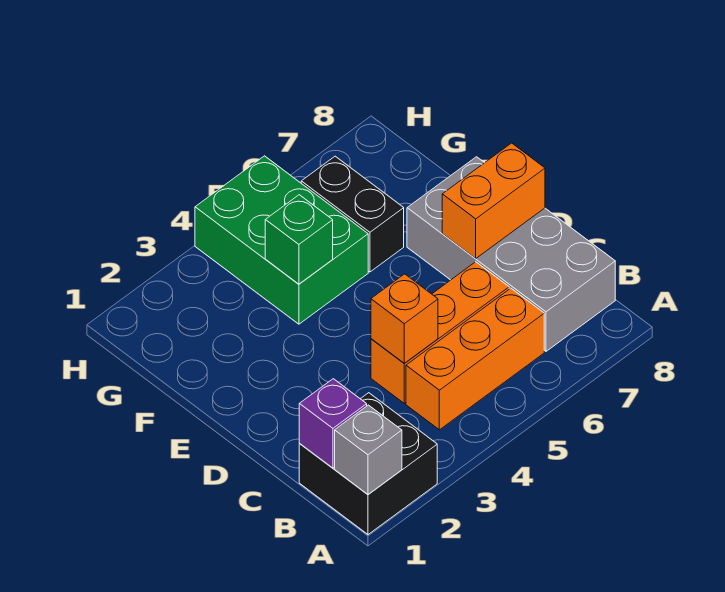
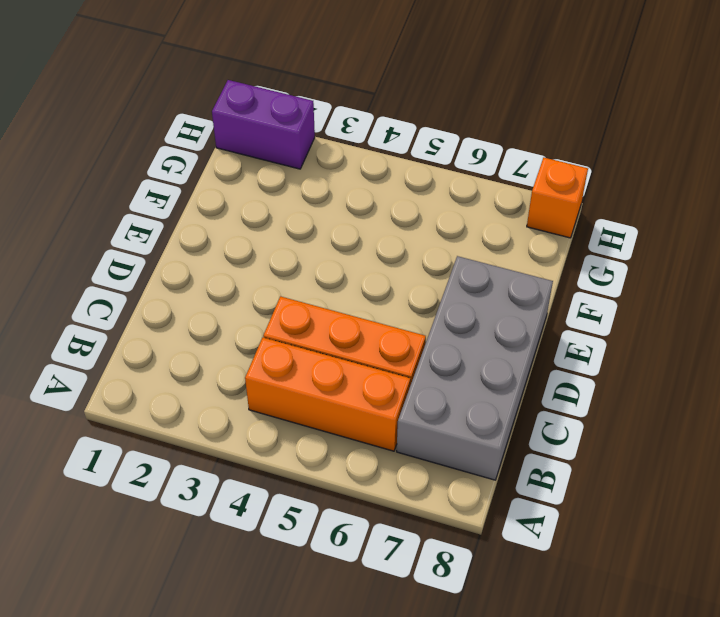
purple 1x2 brick [212,80,315,169] -> none
orange 1x1 brick [527,158,588,238] -> orange 1x1 brick moved to [371,274,438,363]
none -> black 2x2 brick [299,393,437,534]
none -> green 2x3 brick [195,156,368,324]

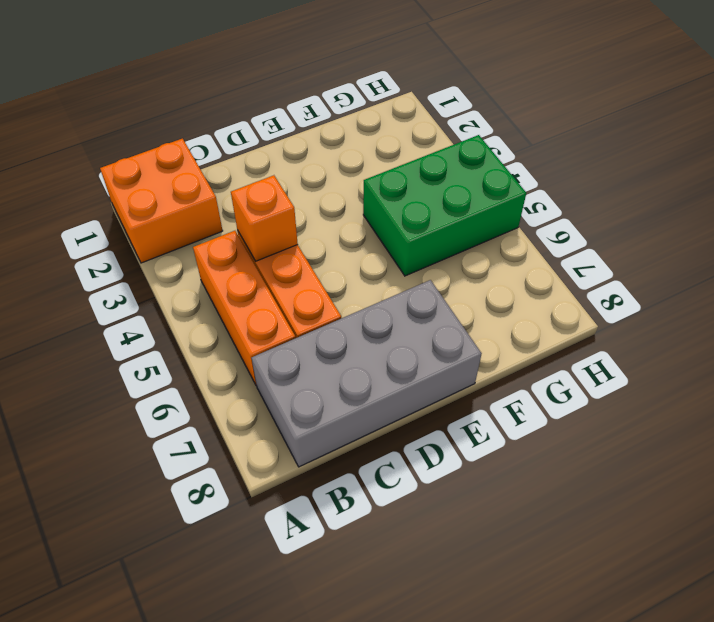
orange 2x2 brick [100,139,223,263] -> black 2x2 brick [299,393,437,534]
none -> black 1x2 brick [301,156,404,272]
none -> grey 1x1 brick [335,405,402,494]

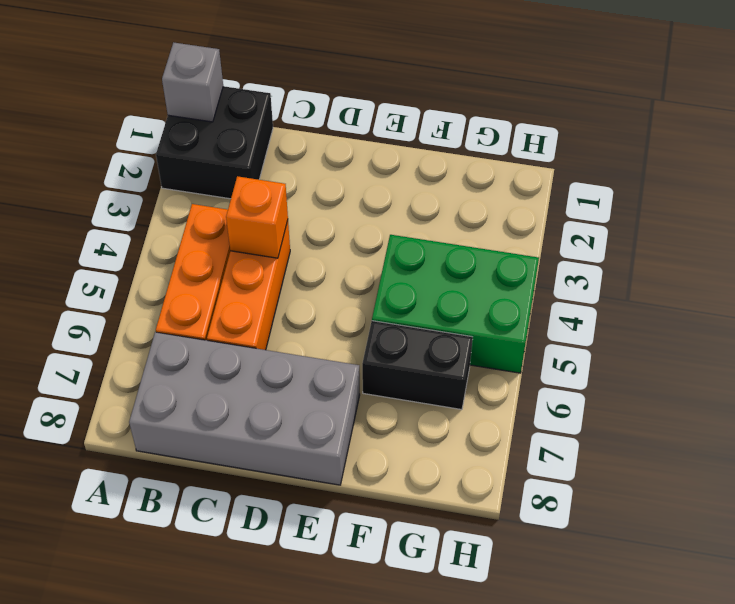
none -> purple 1x1 brick [299,379,367,468]
none -> orange 1x2 brick [442,143,545,259]

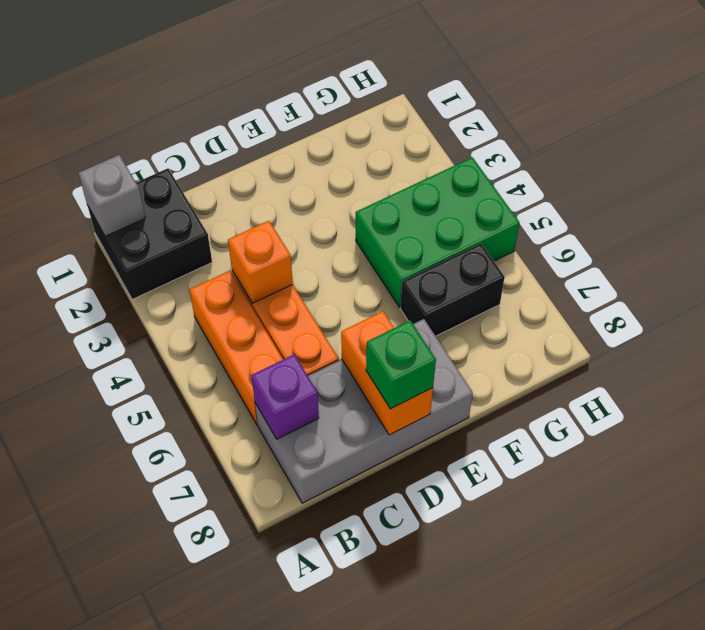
purple 1x1 brick [251,354,319,439] -> purple 1x1 brick moved to [299,379,367,468]
green 1x1 brick [366,320,436,409] -> green 1x1 brick moved to [265,195,333,284]

